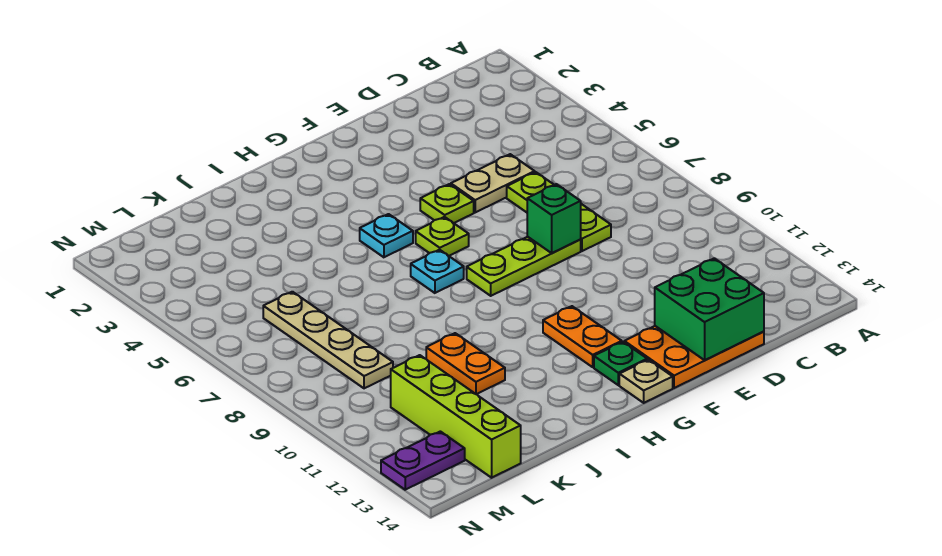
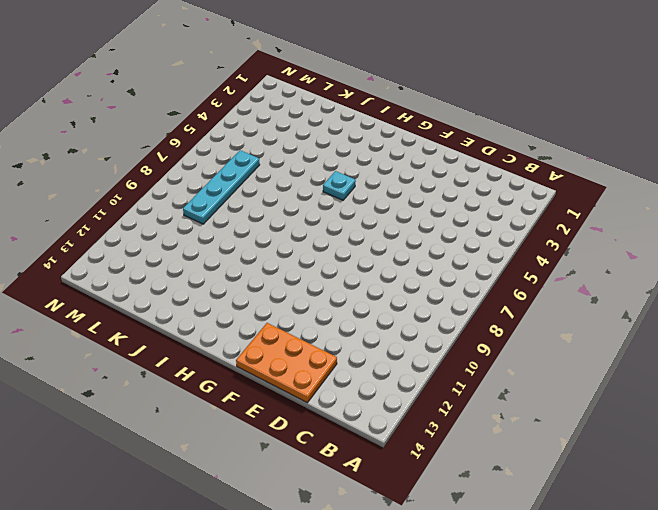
cyan 1x4 plate [183,150,260,224] -> tan 1x4 plate [263,292,393,388]
none -> tan 1x2 plate [451,154,535,212]
none -> lime 1x3 plate [507,172,611,251]
none -> lime 1x3 plate [467,237,581,296]

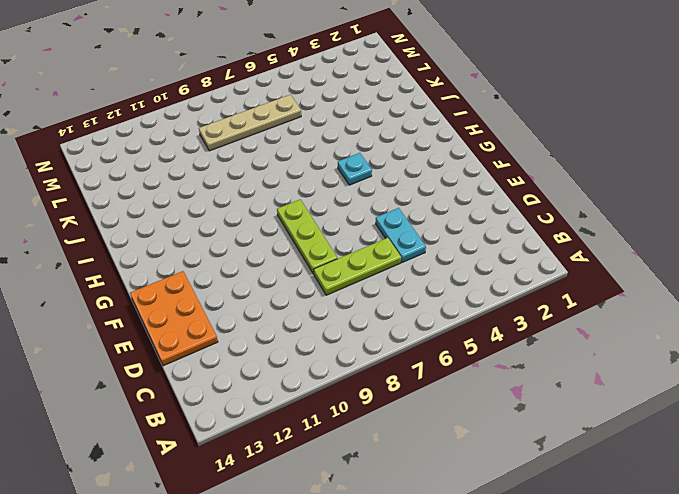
cyan 1x2 plate [376,208,426,263] -> tan 1x2 plate [451,154,535,212]
none -> lime 1x1 plate [420,184,474,223]
none -> lime 1x1 plate [416,217,469,256]
none -> orange 1x2 plate [543,306,622,367]

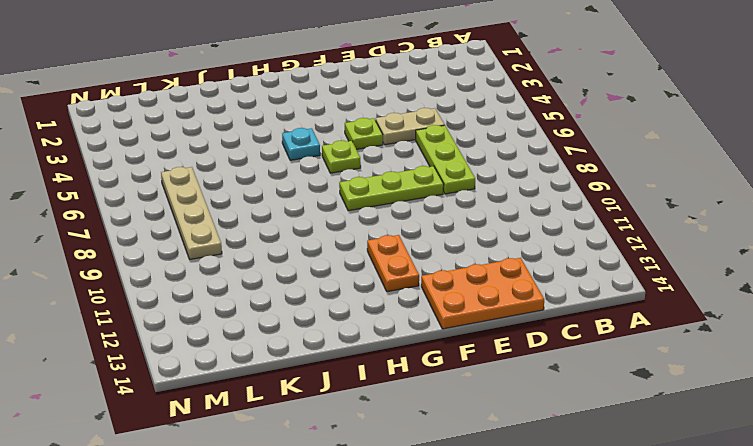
none -> green 1x1 plate [594,342,647,385]
none -> tan 1x1 plate [619,360,673,403]
none -> cyan 1x1 plate [411,250,464,293]

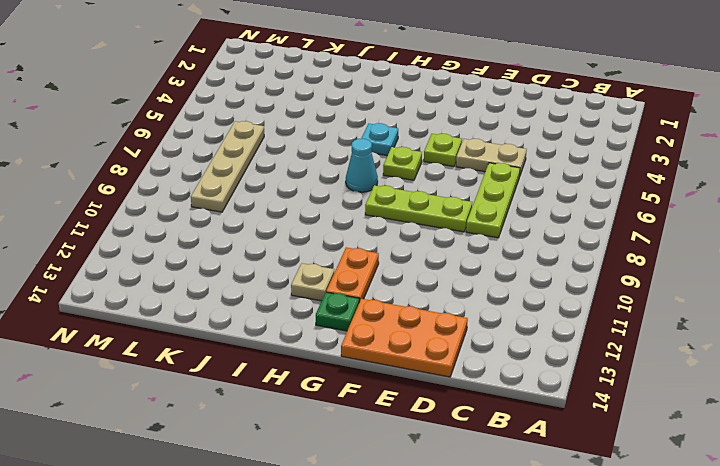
cyan 1x1 cone [346,139,378,192] -> cyan 1x1 plate [411,250,464,293]
tan 1x1 plate [291,263,334,301] -> tan 1x1 plate moved to [619,360,673,403]
none -> orange 1x2 plate [426,333,505,394]
none -> lime 1x4 brick [391,355,521,478]
none -> purple 1x2 plate [381,431,465,490]

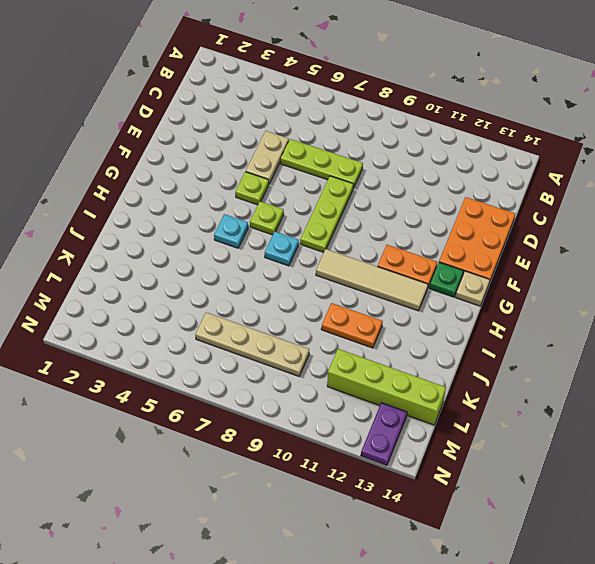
tan 1x4 tile [316,249,428,311] -> none
none -> green 2x2 brick [655,258,764,360]
none -> green 1x1 brick [527,184,581,253]

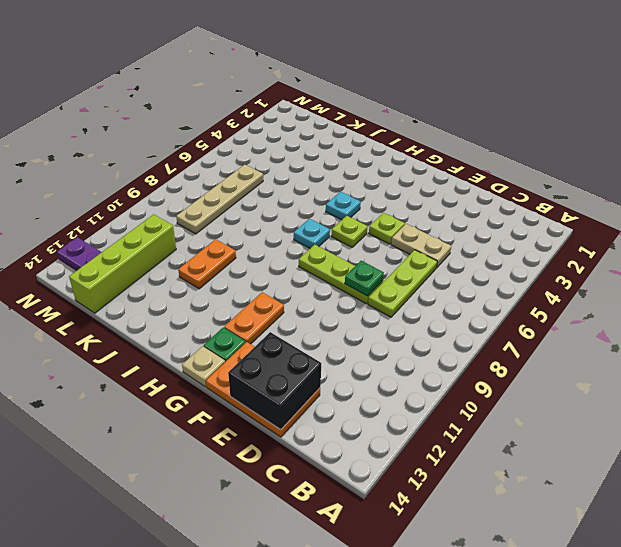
black 2x2 brick [228,332,321,430] -> green 2x2 brick [655,258,764,360]
green 1x1 plate [345,261,384,296] -> green 1x1 brick [527,184,581,253]

